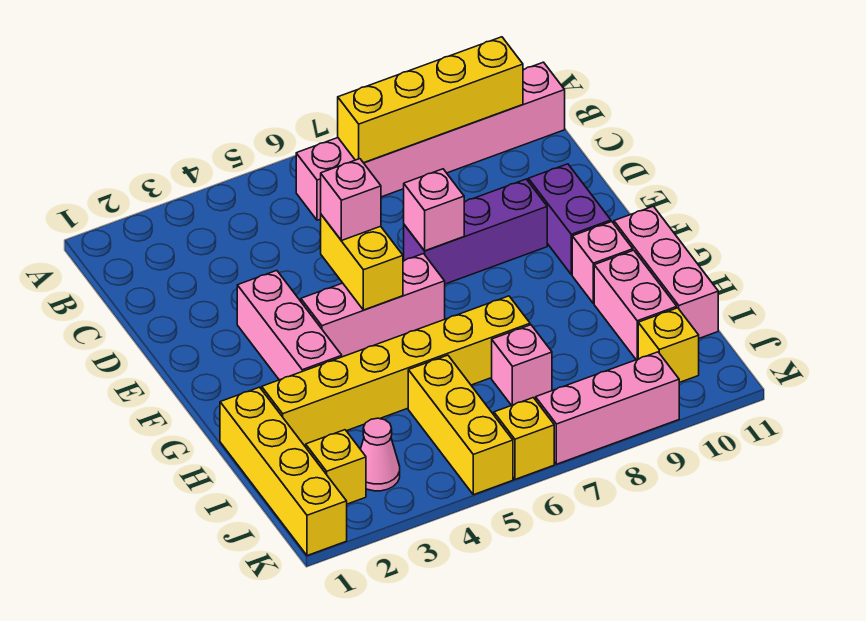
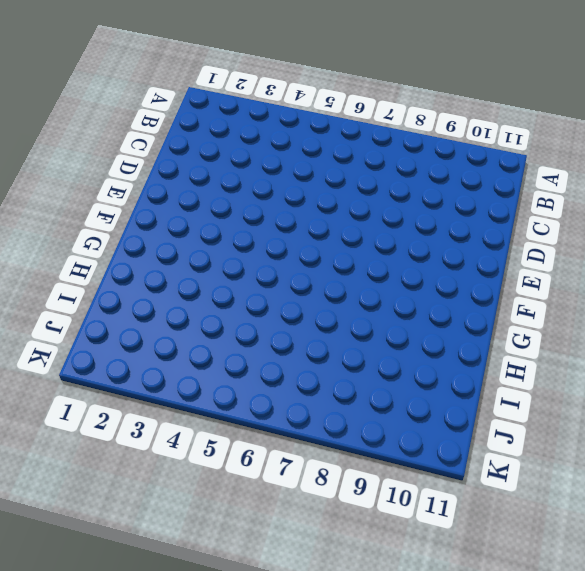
none -> pink 1x6 brick [296,62,565,220]
none -> pink 1x3 brick [237,271,342,380]
none -> purple 1x3 brick [404,179,547,284]

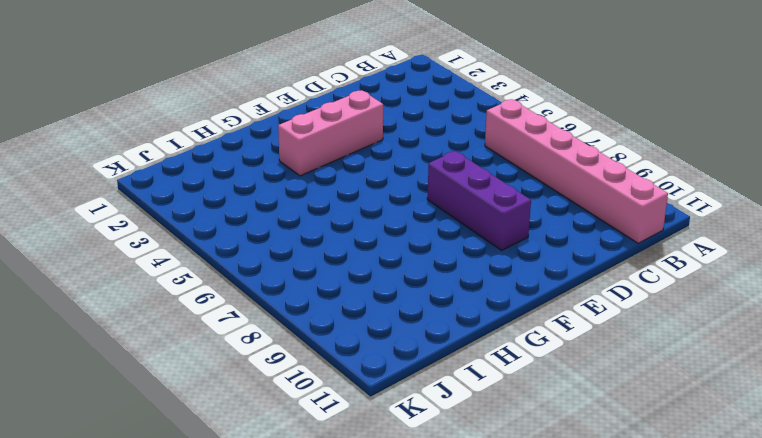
none -> purple 1x2 brick [528,164,611,275]
none -> pink 1x3 brick [301,254,445,357]
none -> pink 1x1 brick [572,222,633,303]

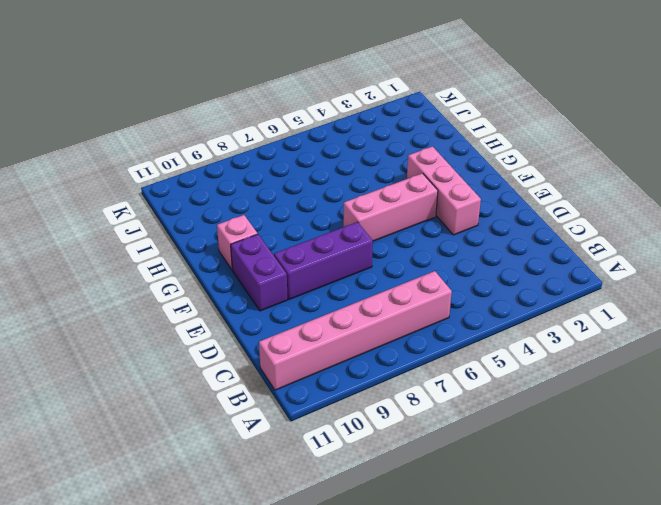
none -> pink 1x3 brick [614,206,718,338]
none -> yellow 1x4 brick [220,387,347,556]
none -> yellow 1x6 brick [262,296,530,446]

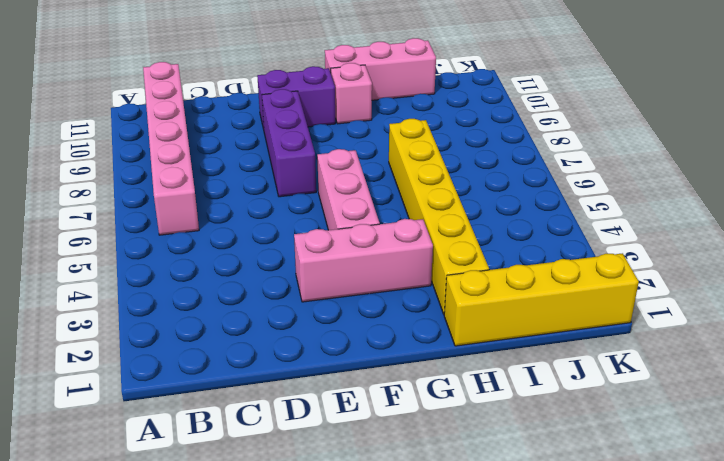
none -> pink 1x2 brick [594,250,677,360]
none -> yellow 1x3 brick [408,355,513,495]
none -> pink 1x1 brick [492,325,552,405]

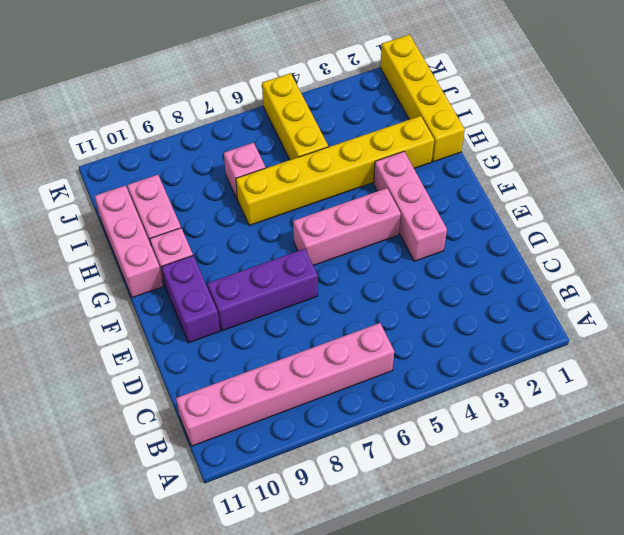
none -> yellow 1x1 brick [306,430,366,504]
none -> pink 1x1 cone [360,418,400,491]
none -> yellow 1x1 brick [638,308,699,383]

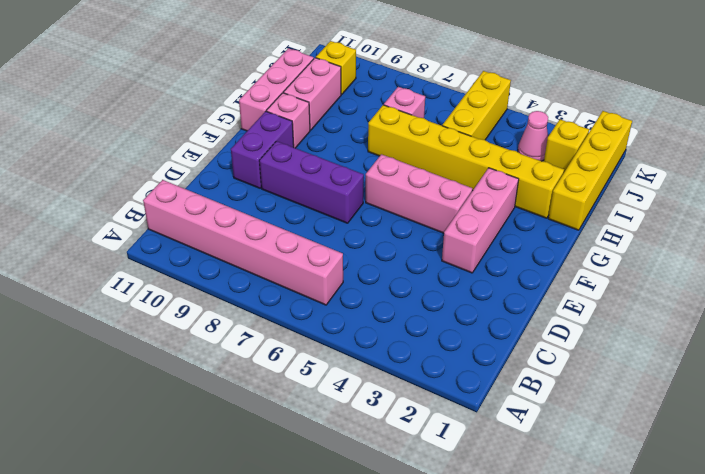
none -> yellow 1x1 brick [494,398,554,479]
none -> pink 1x3 brick [536,352,679,464]
none -> yellow 1x4 brick [338,37,523,163]

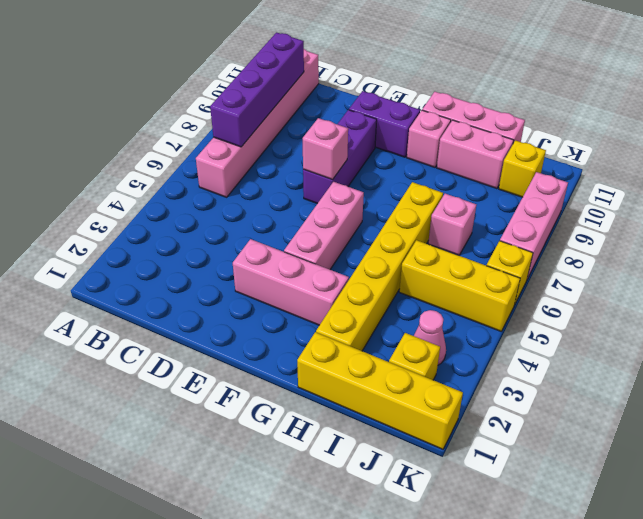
purple 1x4 brick [210,33,304,147] -> yellow 1x4 brick [338,37,523,163]
none -> yellow 1x2 brick [321,215,403,310]
none -> pink 1x1 brick [321,159,381,241]

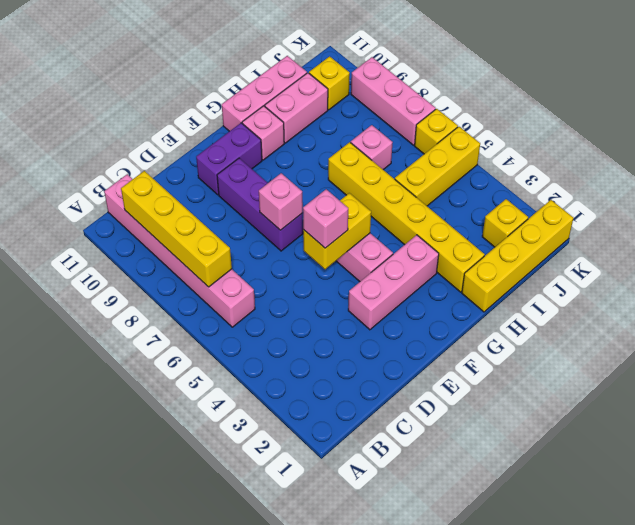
none -> pink 1x1 cone [360,418,400,491]

